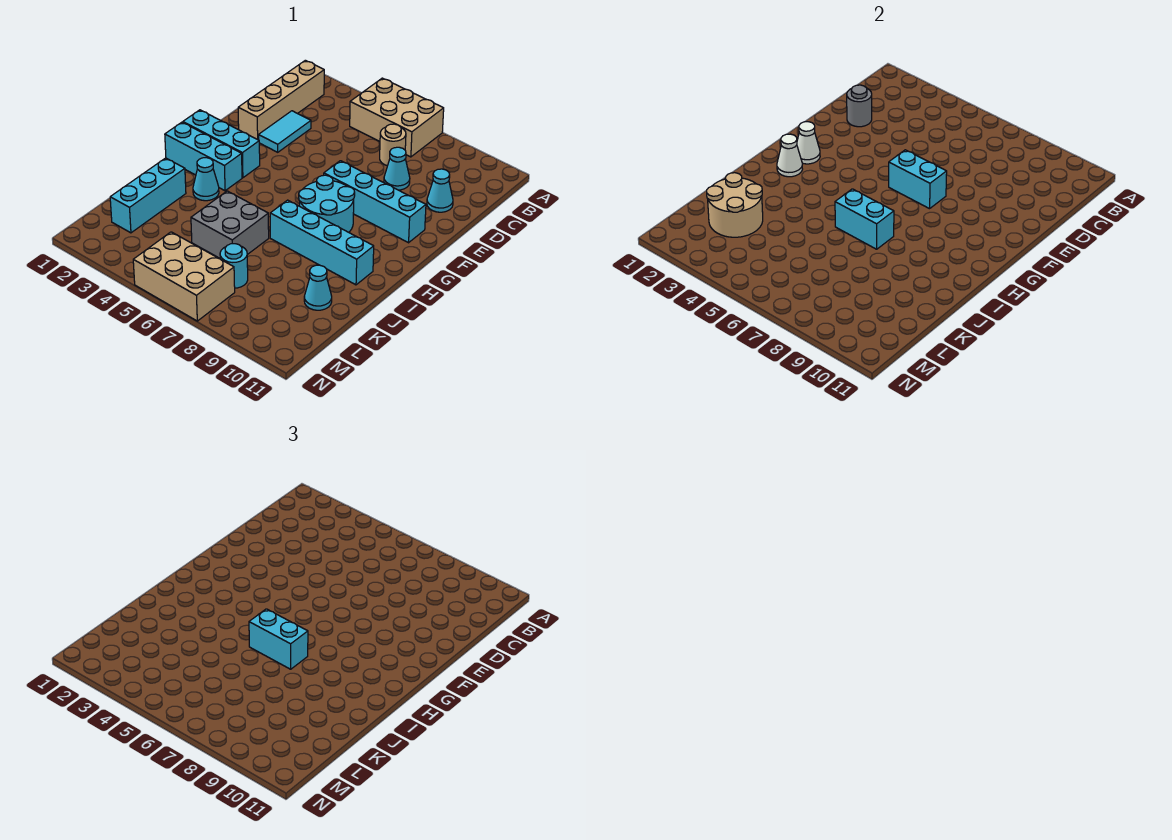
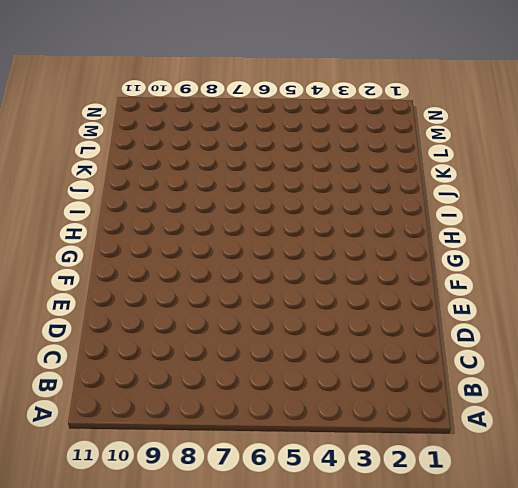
none -> tan 2x3 brick [350,78,444,157]
none -> tan 1x4 brick [238,60,324,140]
none -> tan 1x1 round brick [380,124,406,166]

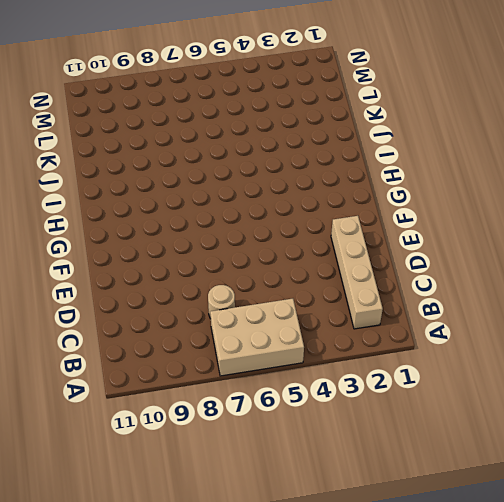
none -> cyan 1x2 tile [259,111,311,152]
none -> cyan 1x1 cone [384,147,410,190]
none -> cyan 1x1 cone [427,169,453,212]

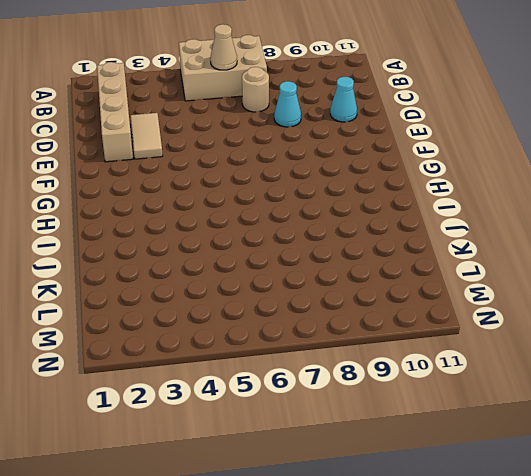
tan 1x1 cone [210,24,237,70] -> none
tan 1x2 tile [130,113,163,159] -> cyan 1x2 tile [259,111,311,152]
none -> cyan 1x4 brick [324,161,426,243]
none -> cyan 1x3 brick [183,110,260,178]
none -> cyan 2x2 round brick [299,175,355,232]

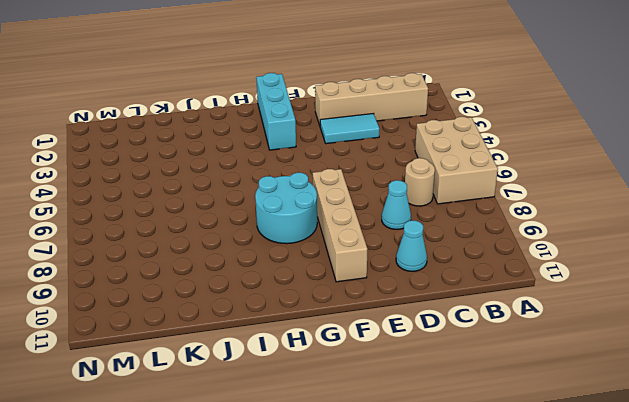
tan 1x4 brick [313,169,367,282] -> cyan 1x4 brick [324,161,426,243]
none -> cyan 1x3 brick [165,122,242,191]
none -> cyan 1x1 cone [193,158,219,201]
none -> cyan 1x4 brick [270,200,374,285]

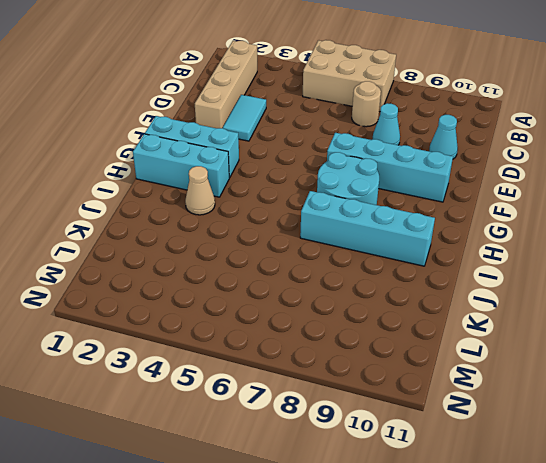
tan 1x1 cone [185,166,215,215] -> cyan 1x1 cone [193,158,219,201]
none -> cyan 1x3 brick [110,158,186,233]
none -> grey 2x2 brick [191,191,269,258]
none -> cyan 1x1 cone [304,265,332,310]

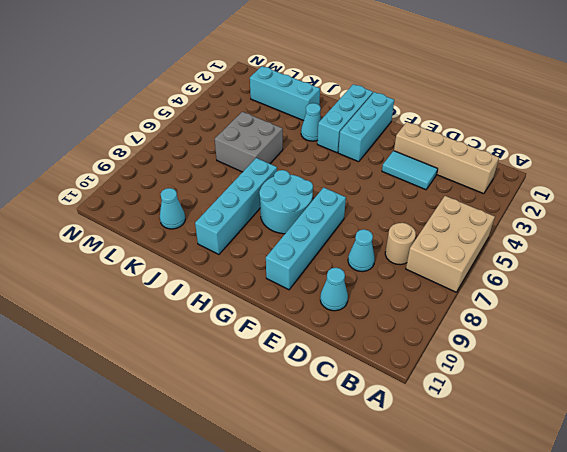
none -> cyan 1x1 round brick [220,244,248,288]
none -> tan 2x3 brick [133,232,235,321]
none -> grey 1x1 round brick [847,85,872,127]

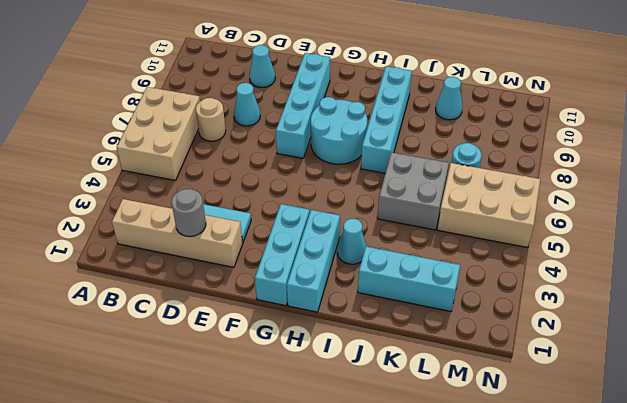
tan 2x3 brick [438,163,540,248] -> tan 2x3 brick turned to [133,232,235,321]
none -> cyan 1x2 brick [889,150,947,209]
none -> white 1x1 cone [797,122,820,164]
none -> white 1x1 cone [777,134,802,177]

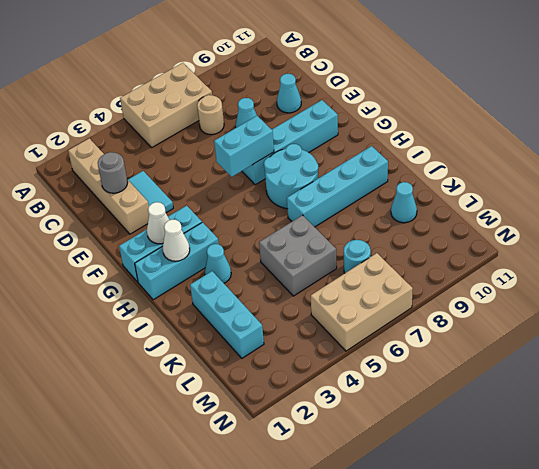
none -> cyan 1x2 brick [835,189,894,249]
none -> tan 2x2 round brick [707,173,763,237]
none -> cyan 1x2 brick [249,609,308,669]

